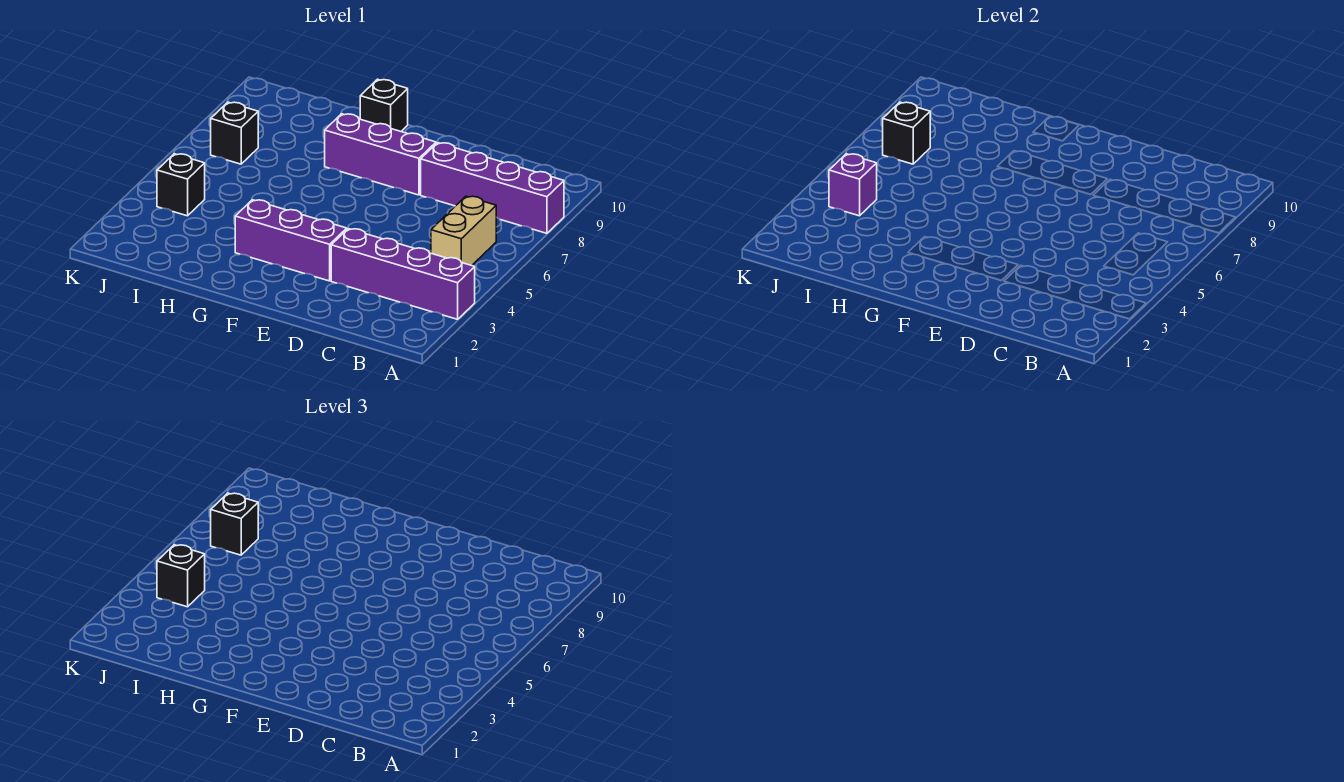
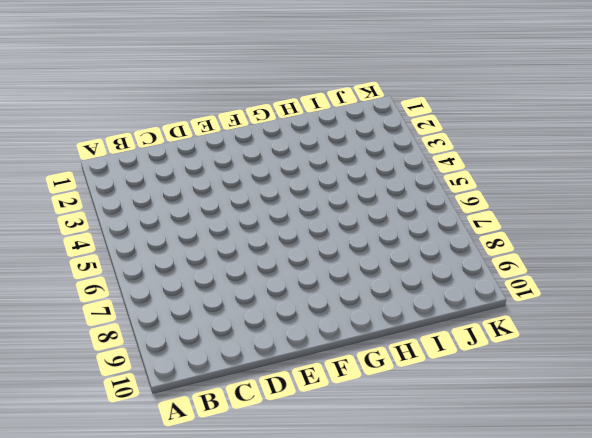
none -> purple 1x4 brick [331,229,475,319]
none -> purple 1x4 brick [421,143,564,233]
none -> tan 1x2 brick [431,196,496,266]

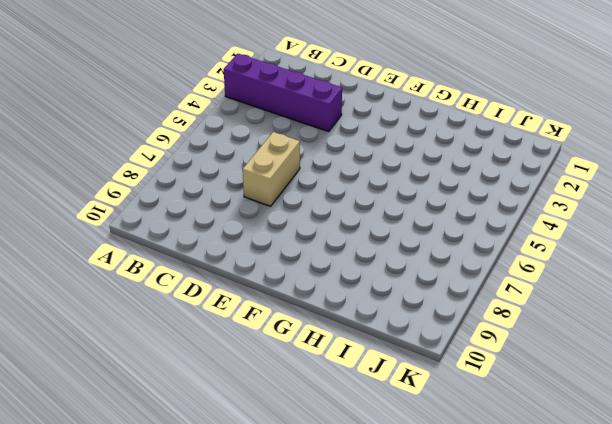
tan 1x2 brick [243,132,300,206] -> tan 1x2 brick moved to [431,196,496,266]
none -> purple 1x4 brick [421,143,564,233]
none -> purple 1x3 brick [235,200,347,281]
none -> purple 1x3 brick [325,114,436,195]

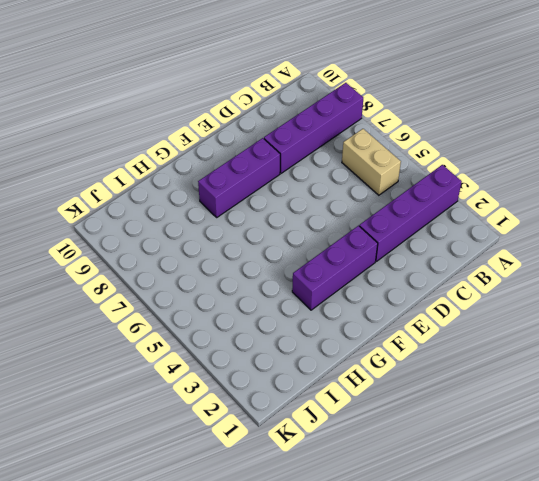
none -> black 1x1 brick [360,79,408,131]
none -> black 1x1 brick [157,154,205,216]
none -> black 1x1 brick [211,102,258,164]

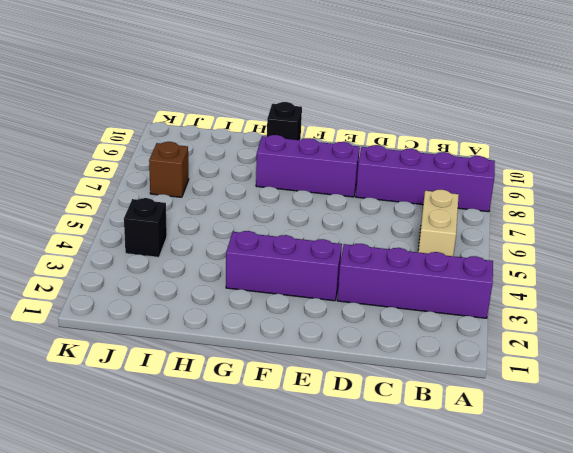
brown 1x1 brick [149,142,189,197] -> black 1x1 brick [211,102,258,164]
none -> purple 1x1 brick [829,154,877,216]
none -> black 1x1 brick [883,102,930,164]
none -> black 1x1 brick [157,545,205,607]

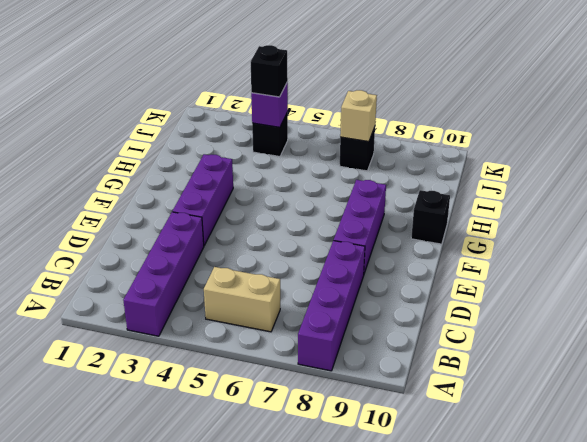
tan 1x1 brick [340,90,377,142] -> black 1x1 brick [883,102,930,164]
none -> black 1x1 brick [211,493,258,555]

